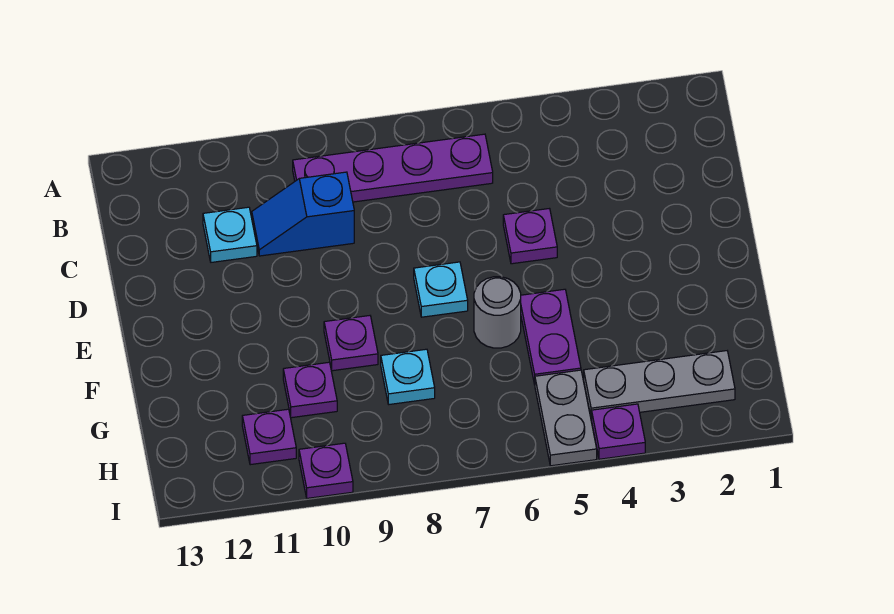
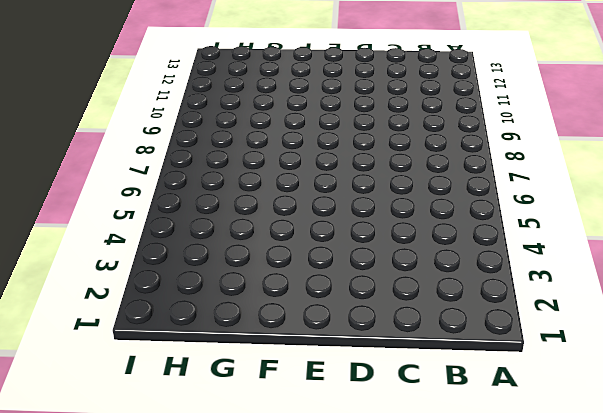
none -> purple 1x4 plate [293,134,493,202]
none -> blue 1x2 slope [252,172,354,256]
none -> cyan 1x1 plate [203,207,257,262]

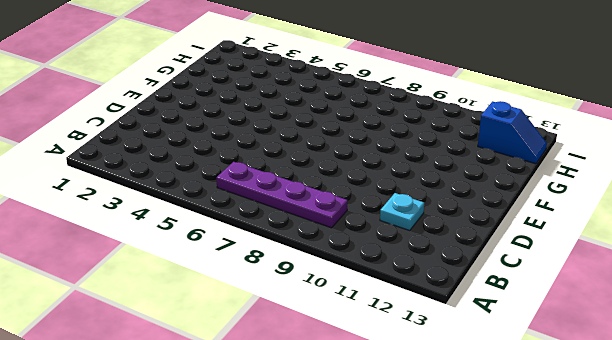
blue 1x2 slope [478,101,547,164] -> blue 1x2 slope moved to [252,172,354,256]
none -> purple 1x1 plate [503,209,557,264]
none -> cyan 1x1 plate [414,262,468,317]
none -> purple 1x2 plate [521,289,581,385]

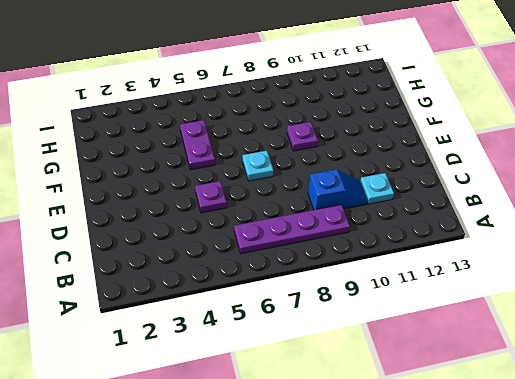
none -> grey 1x1 round brick [474,277,521,348]
none -> cyan 1x1 plate [381,349,435,404]
none -> purple 1x1 plate [283,362,337,418]

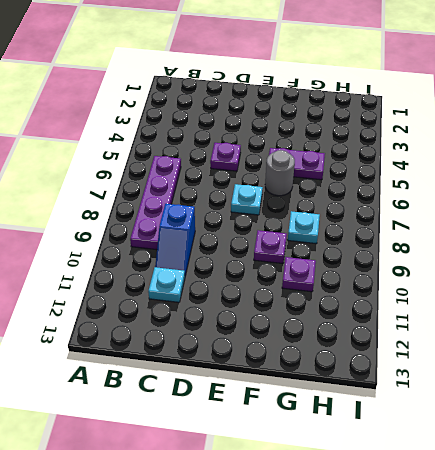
none -> grey 1x3 plate [584,351,735,419]
none -> grey 1x2 plate [535,370,597,466]
none -> purple 1x1 plate [242,409,296,465]

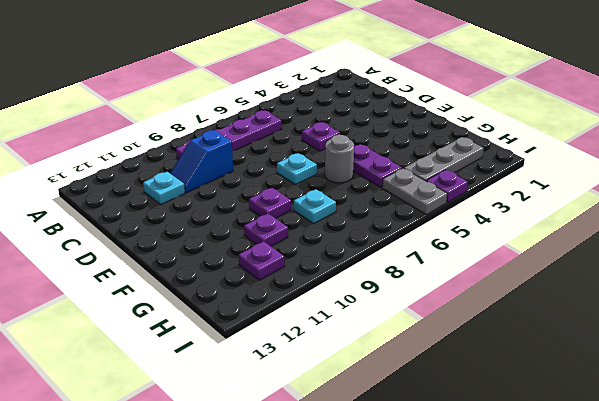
none -> purple 1x1 plate [299,443,353,498]

